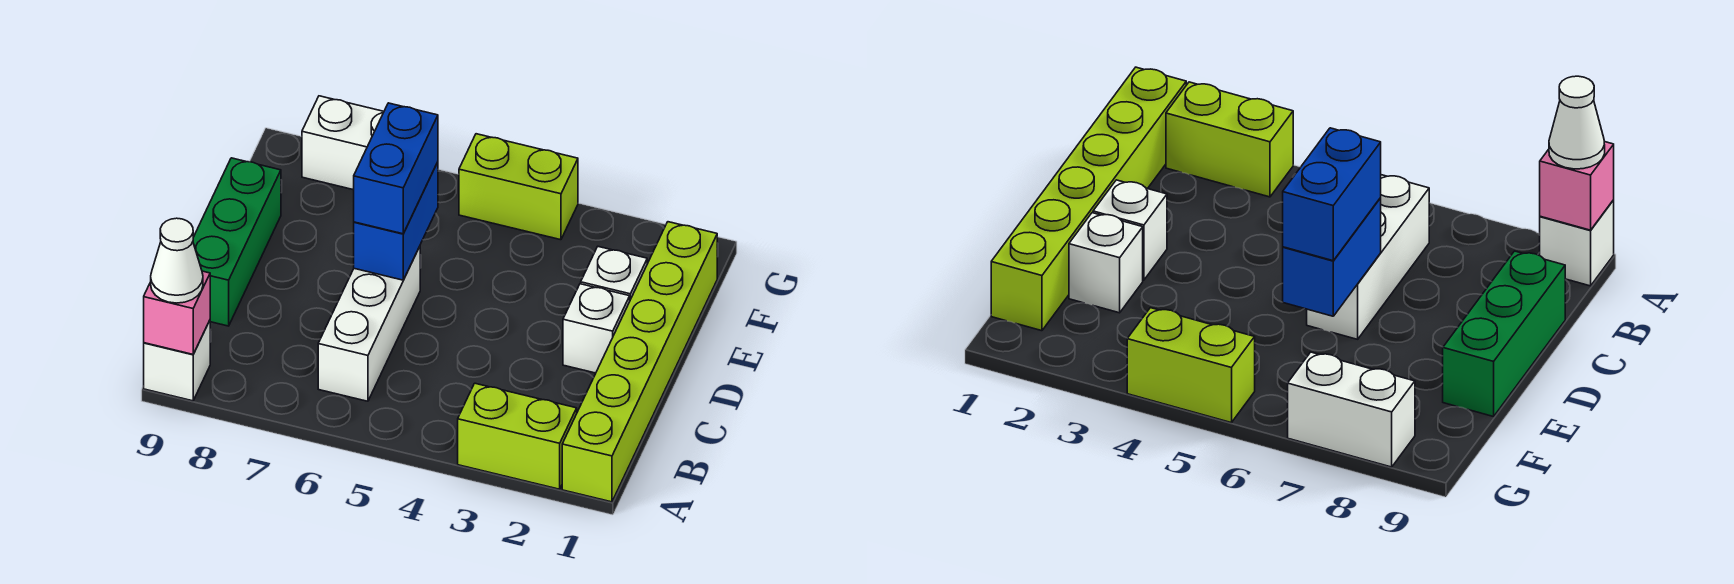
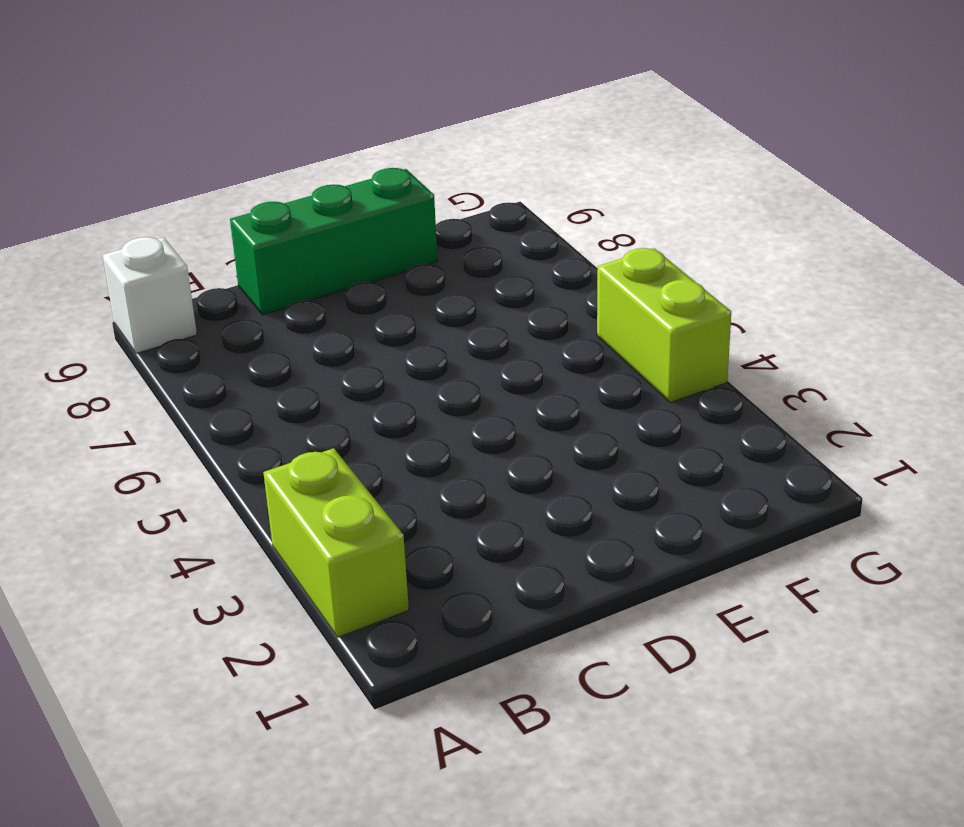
none -> lime 1x6 brick [562,222,717,502]
none -> white 1x3 brick [318,246,420,401]
none -> white 1x1 brick [563,284,630,373]

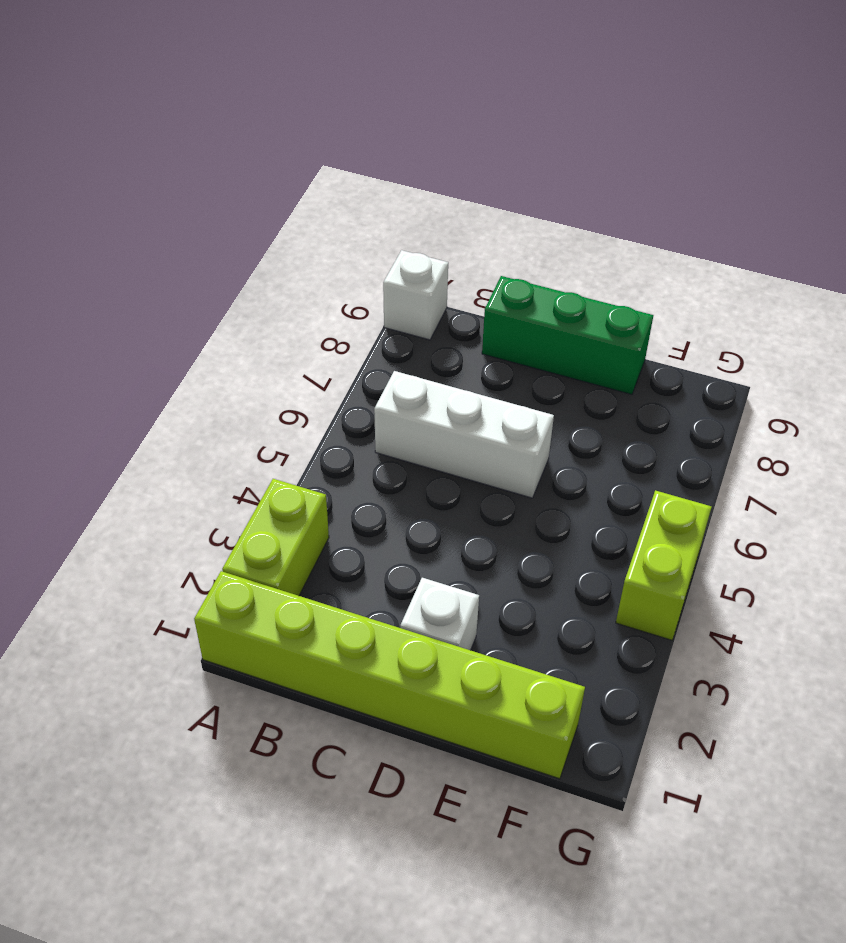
none -> white 1x1 brick [581,247,647,299]
none -> white 1x2 brick [302,96,384,190]
none -> pink 1x1 brick [144,271,210,354]

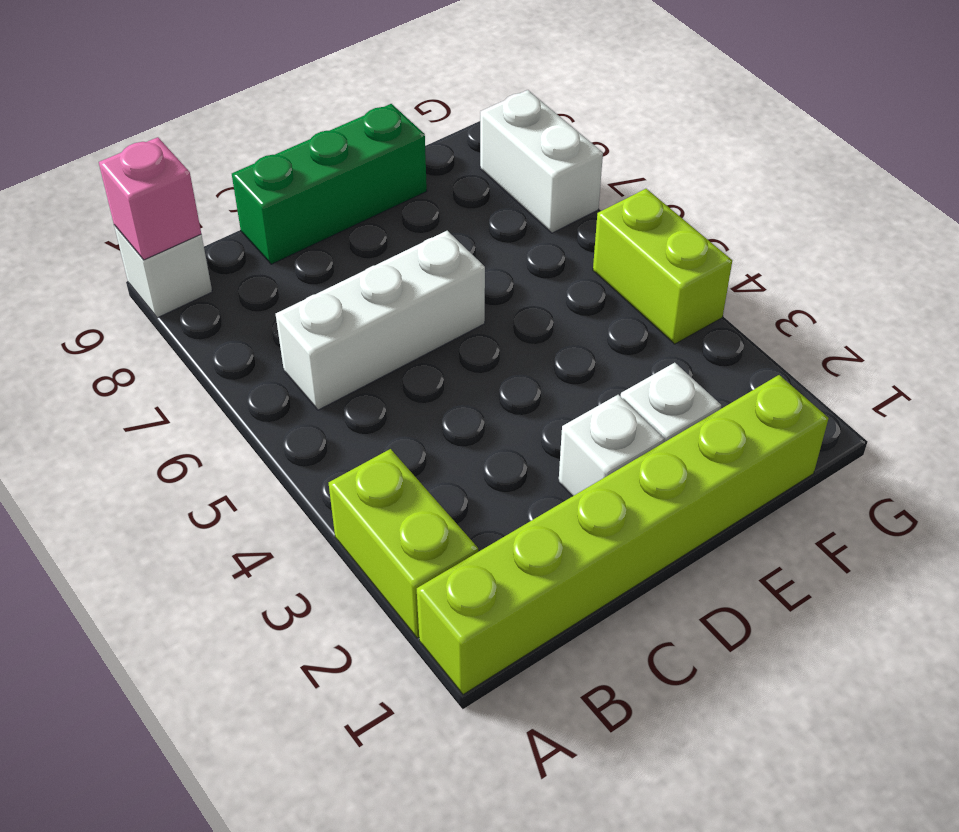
none -> blue 1x2 brick [354,162,438,280]
none -> white 1x1 cone [151,218,203,303]
none -> blue 1x2 brick [354,103,438,234]

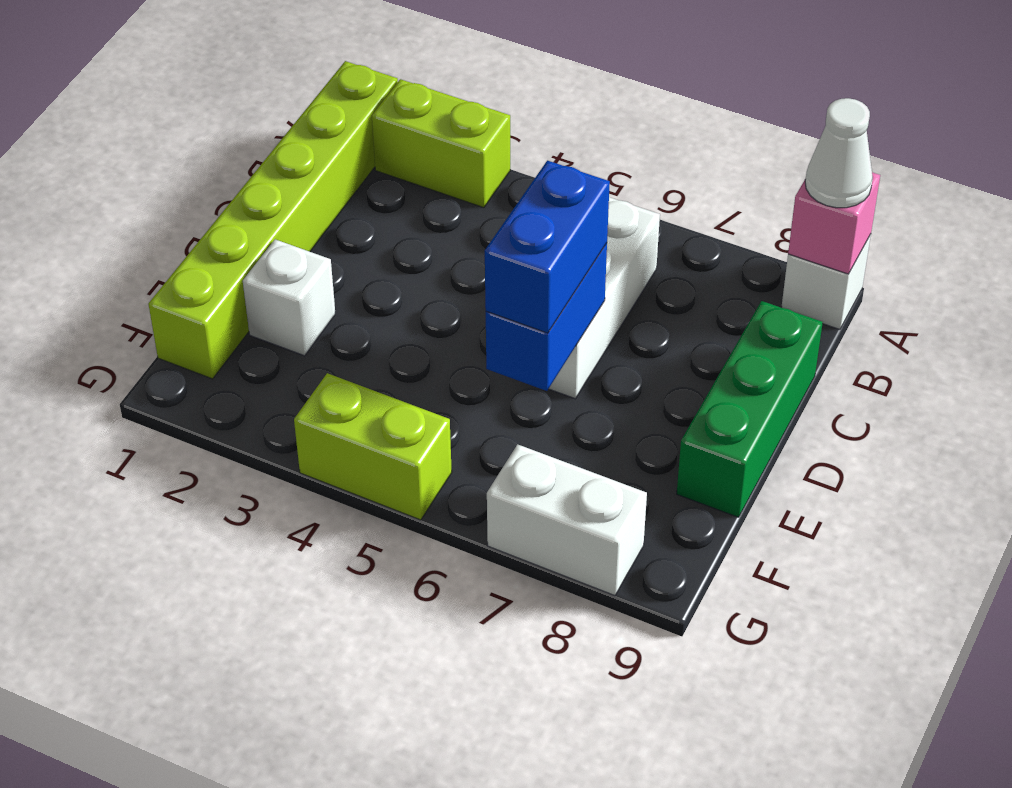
none -> white 1x1 brick [563,284,630,373]

